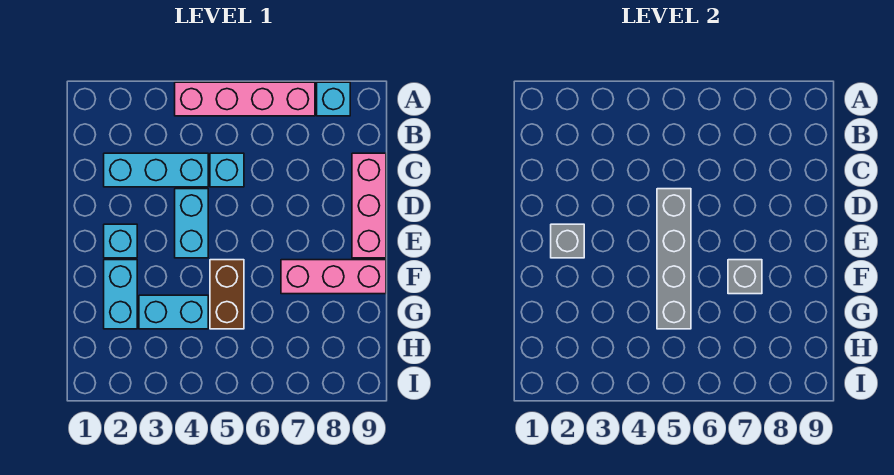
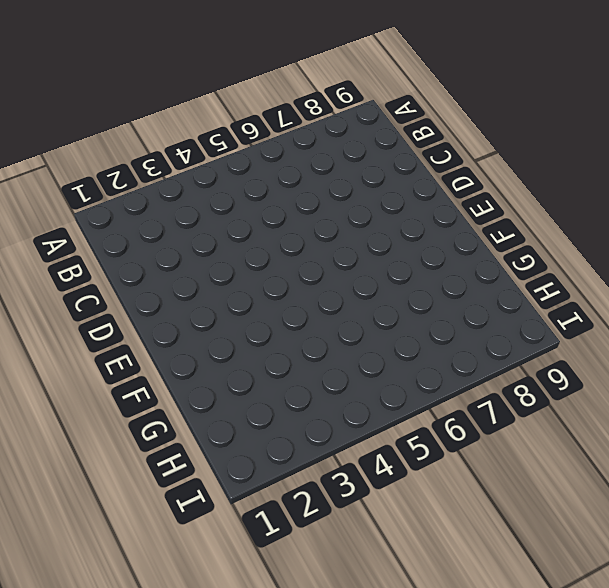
none -> pink 1x4 brick [175,82,315,116]
none -> cyan 1x1 brick [317,82,350,116]
none -> cyan 1x3 brick [104,153,208,187]

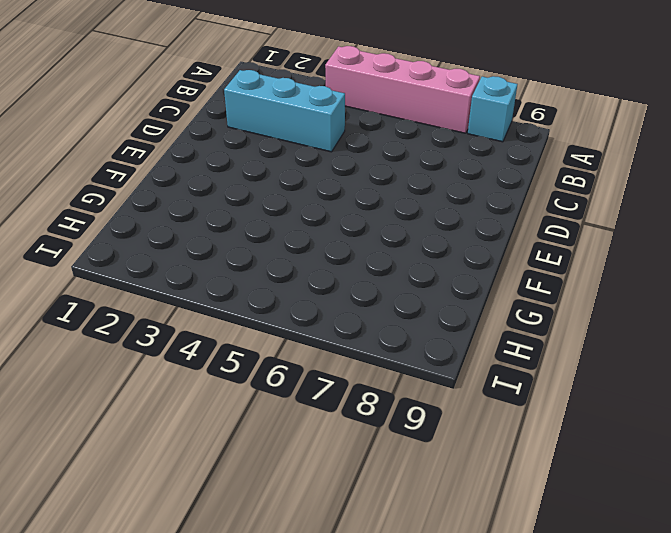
none -> cyan 1x1 brick [210,153,244,187]
none -> pink 1x3 brick [352,153,386,258]
none -> cyan 1x2 brick [175,189,208,258]

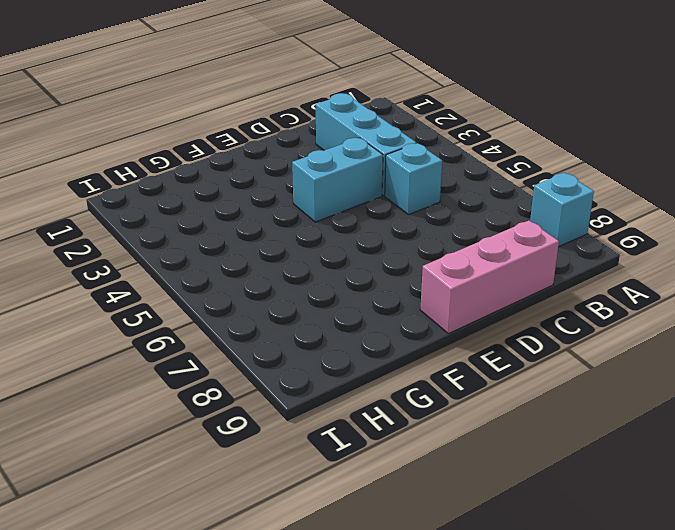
none -> pink 1x4 brick [175,82,315,116]
none -> cyan 1x1 brick [104,224,137,258]
none -> cyan 1x2 brick [104,260,137,329]

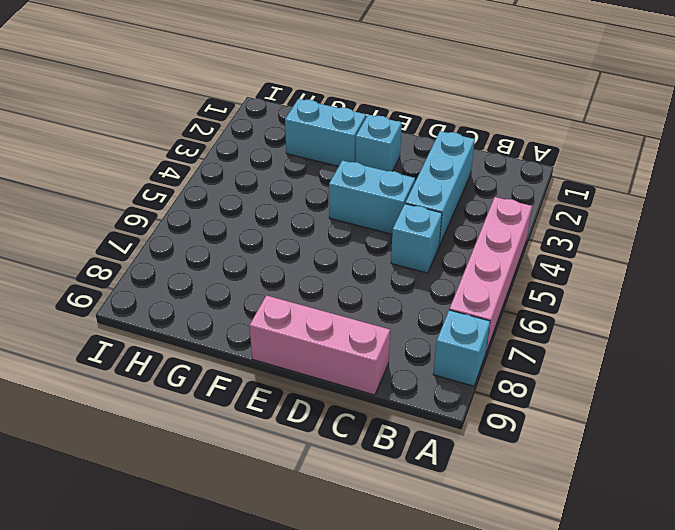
none -> brown 1x2 brick [210,260,244,329]
none -> pink 1x3 brick [281,260,386,294]
none -> cyan 1x2 brick [139,295,208,329]

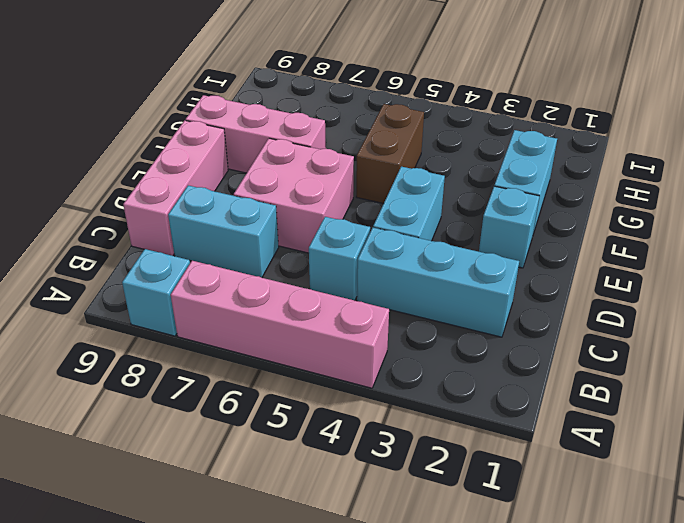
cyan 1x2 brick [168,185,279,277] -> cyan 1x2 brick moved to [139,295,208,329]
pink 2x2 brick [234,138,354,253] -> none
none -> grey 1x4 brick [657,189,691,329]
none -> grey 1x1 brick [551,224,584,258]
none -> grey 1x1 brick [728,260,762,294]

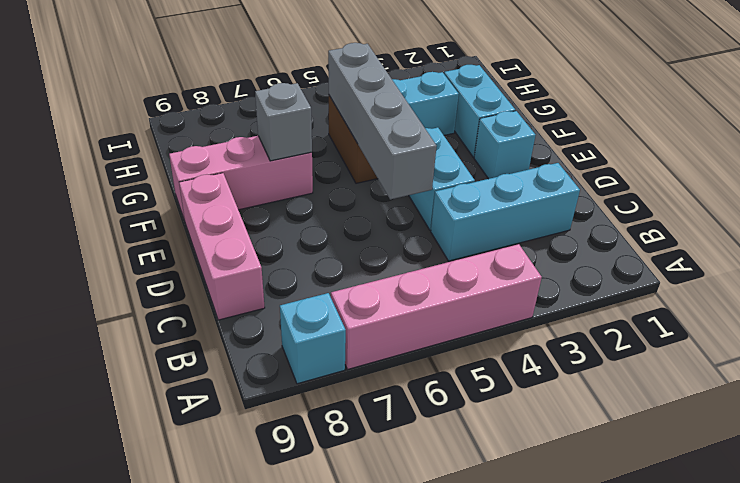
none -> cyan 1x1 brick [210,153,244,187]
none -> grey 1x1 brick [551,224,584,258]

